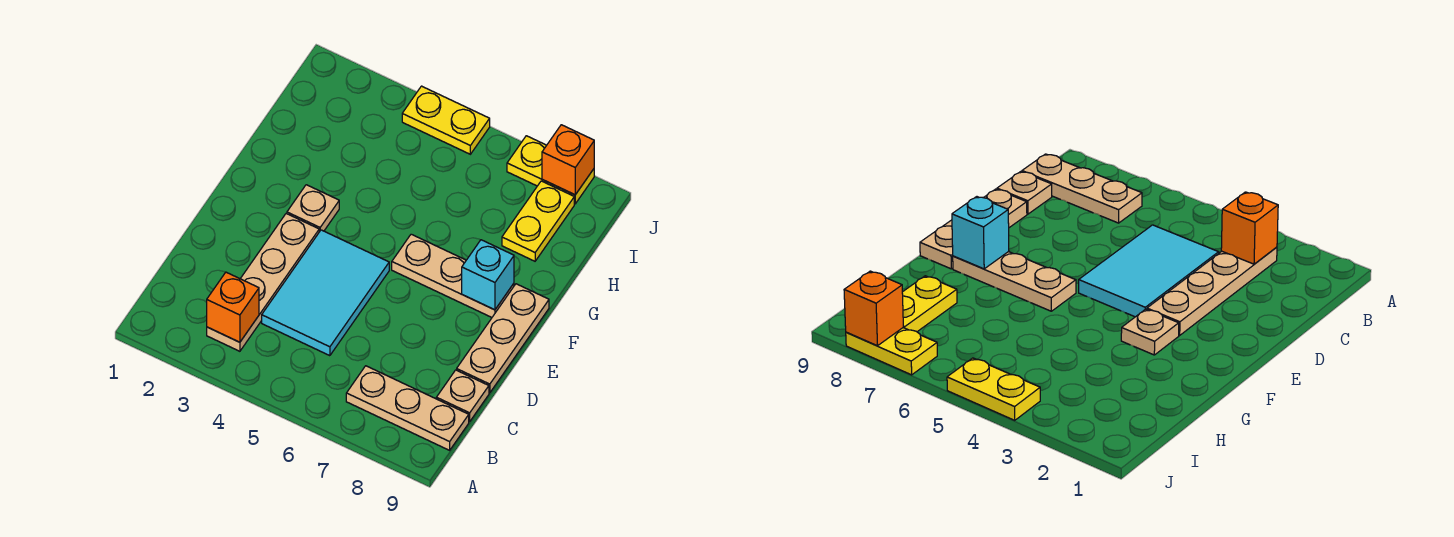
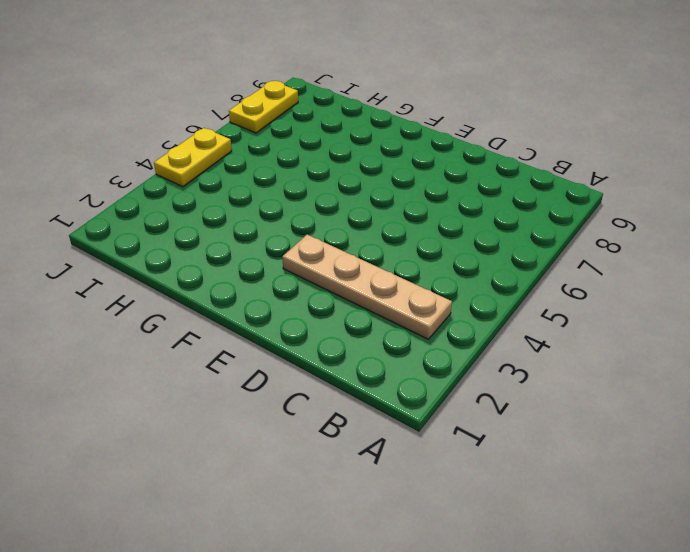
none -> tan 1x3 plate [346,366,469,450]
none -> cyan 2x3 tile [262,230,389,356]
none -> tan 1x1 plate [436,370,489,422]

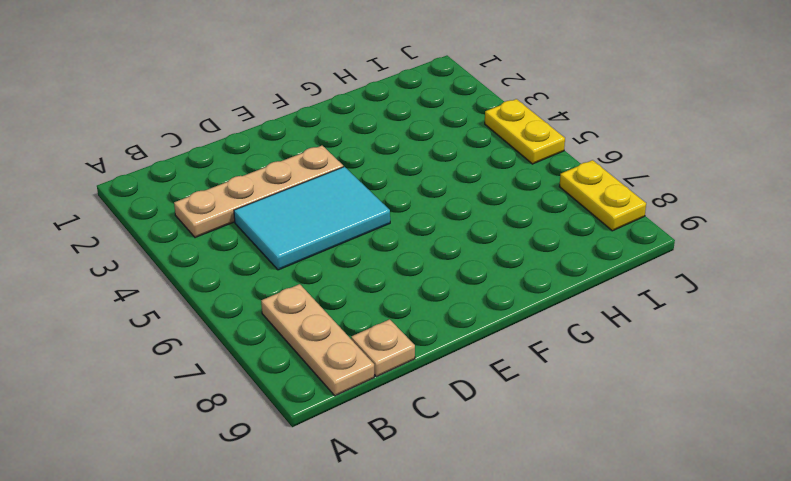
none -> tan 1x3 plate [457,284,549,393]
none -> tan 1x1 plate [287,185,339,232]
none -> tan 1x3 plate [392,234,514,317]

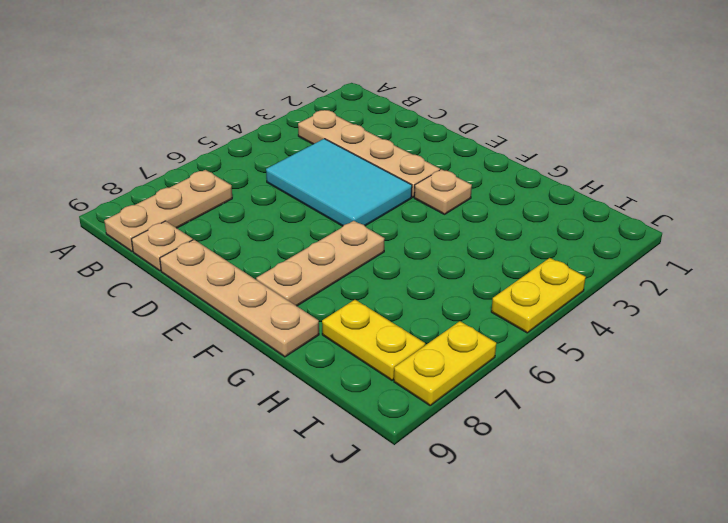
tan 1x4 plate [160,240,319,357] -> tan 1x3 plate [457,284,549,393]
none -> orange 1x1 brick [207,272,259,342]
none -> cyan 1x1 brick [462,240,514,310]
none -> orange 1x1 brick [542,125,594,195]

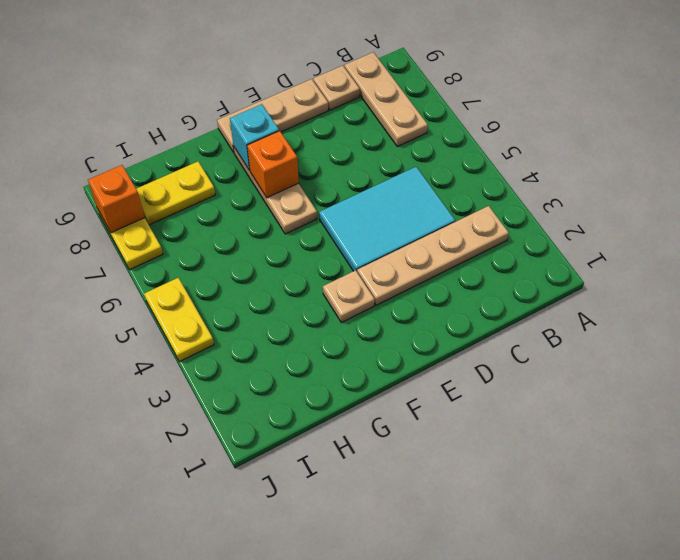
orange 1x1 brick [247,131,299,198] -> orange 1x1 brick moved to [207,272,259,342]

